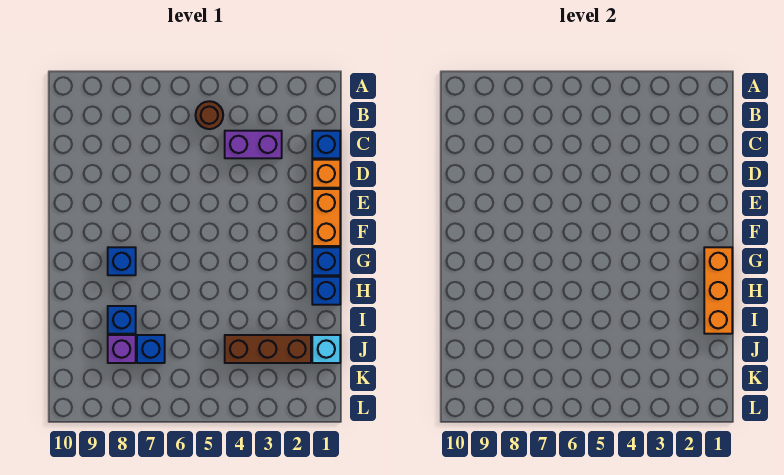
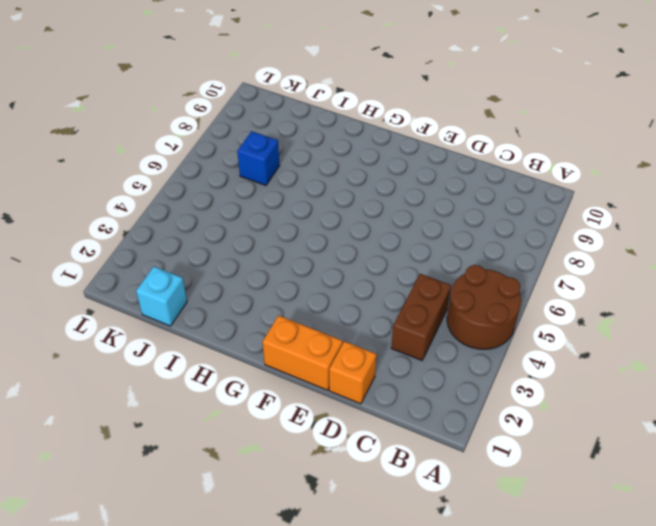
brown 2x2 round brick [447,265,521,349] -> brown 1x1 round brick [196,101,223,129]
brown 1x2 brick [391,274,451,360] -> purple 1x2 brick [225,131,282,158]
none -> blue 1x1 brick [312,131,340,158]
none -> blue 1x1 brick [312,247,340,275]
none -> blue 1x1 brick [108,247,136,275]

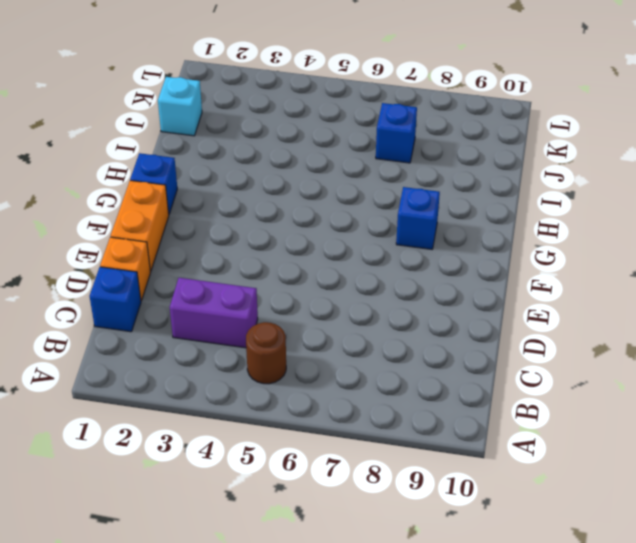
none -> blue 1x1 brick [312,277,340,305]
none -> blue 1x1 brick [108,306,136,334]
none -> brown 1x3 brick [225,335,311,363]

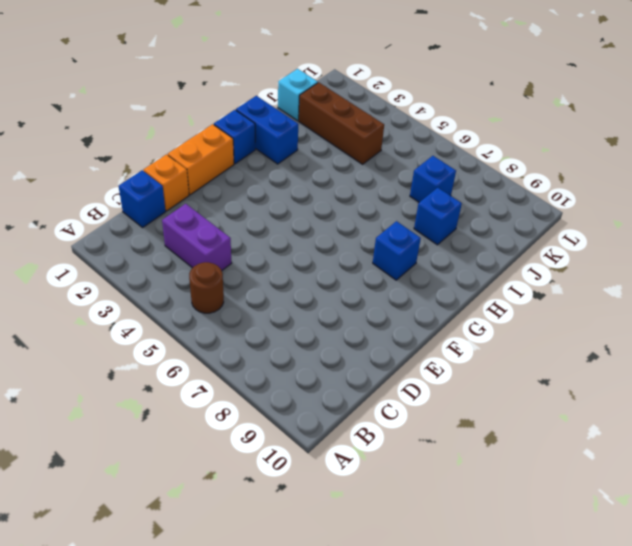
blue 1x2 brick [236,96,298,164] -> blue 1x1 brick [312,277,340,305]
none -> purple 1x1 brick [108,335,136,363]
none -> orange 1x3 brick [704,247,732,334]

